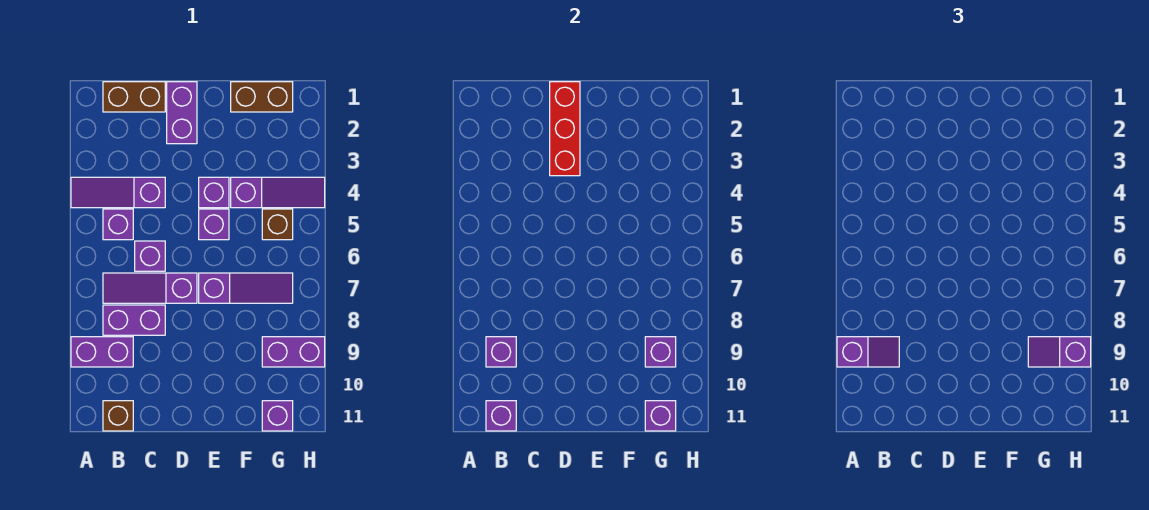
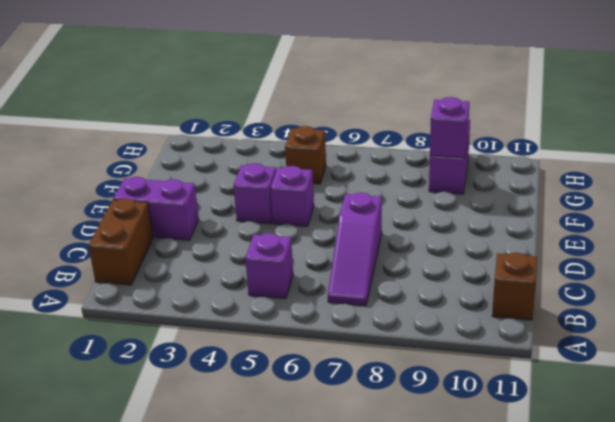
none -> purple 1x3 slope [71,177,165,208]
none -> purple 1x2 brick [71,337,133,367]
none -> purple 1x2 brick [103,305,165,335]

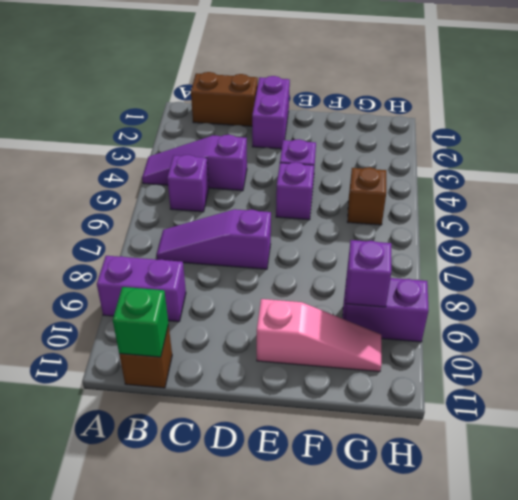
green 1x1 brick [113,287,168,357] -> purple 1x1 brick [486,401,516,431]
pink 1x3 slope [257,299,381,372] -> none
none -> purple 1x2 brick [103,305,165,335]
none -> purple 1x1 brick [135,241,165,271]
none -> purple 1x3 slope [199,273,293,303]

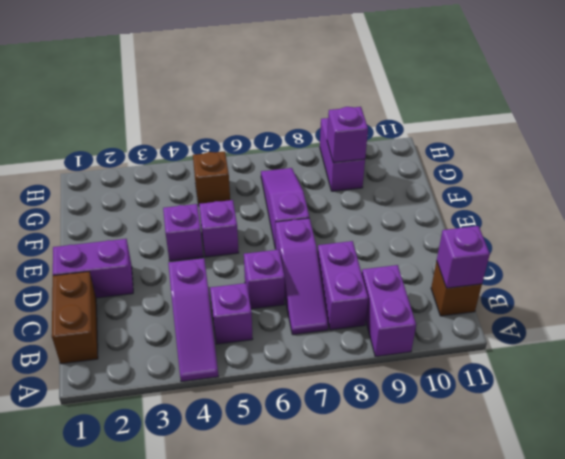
none -> brown 1x2 brick [231,82,293,112]
none -> purple 1x3 slope [231,177,325,208]
none -> purple 1x1 brick [262,401,293,431]

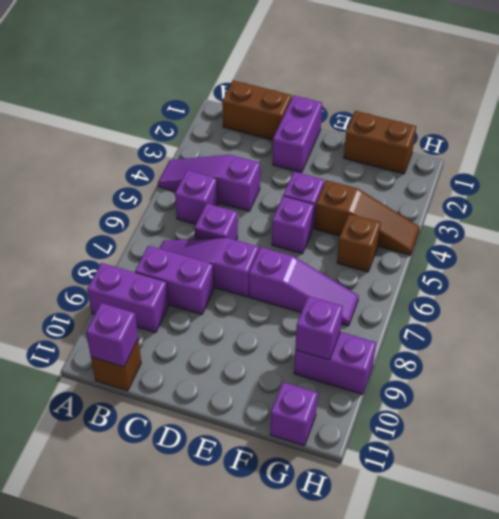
brown 1x3 slope [315,180,420,255] -> purple 1x3 slope [231,177,325,208]
none -> purple 1x1 brick [486,337,516,367]
none -> red 1x3 brick [550,82,580,176]
none -> purple 1x1 brick [645,401,676,431]

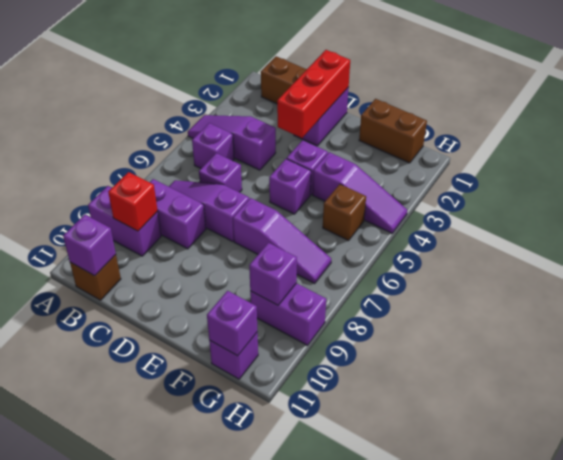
red 1x1 brick [108,172,158,231] -> purple 1x1 brick [486,337,516,367]
none -> purple 1x2 slope [837,337,899,367]
none -> purple 1x2 slope [1028,337,1091,367]

